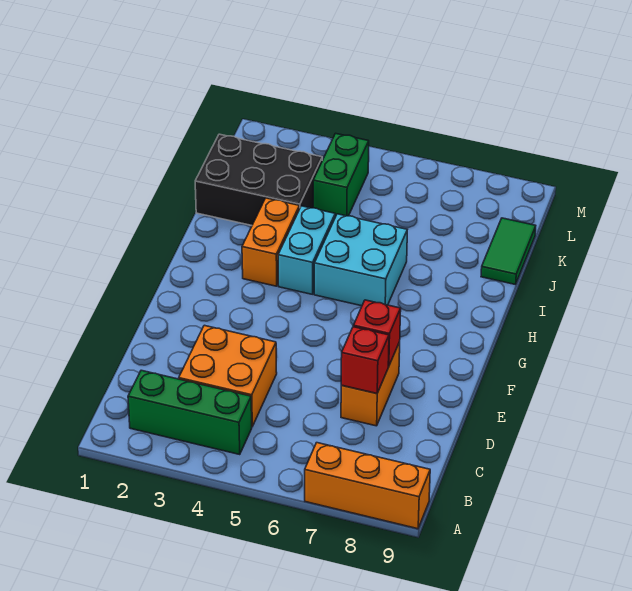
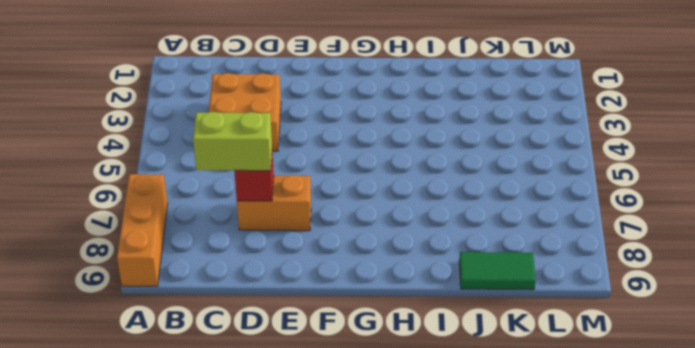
lime 1x2 brick [193,112,272,171] -> none
none -> green 1x3 brick [128,370,252,454]
none -> orange 1x2 brick [242,198,299,286]
none -> cyan 1x2 brick [278,206,335,294]

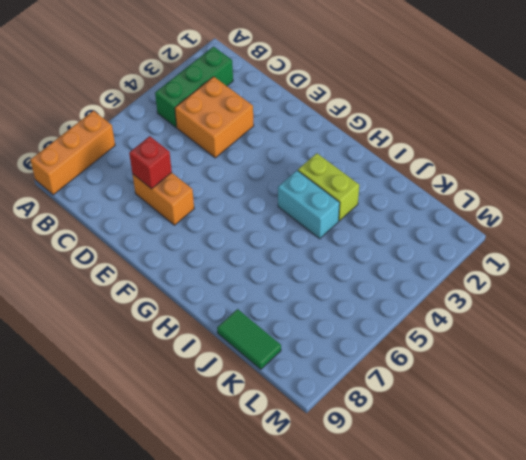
lime 1x2 brick [298,153,359,221] -> orange 1x2 brick [242,198,299,286]
none -> cyan 2x2 brick [314,214,407,306]
none -> black 2x3 brick [195,134,322,225]
none -> green 1x2 brick [313,133,369,217]

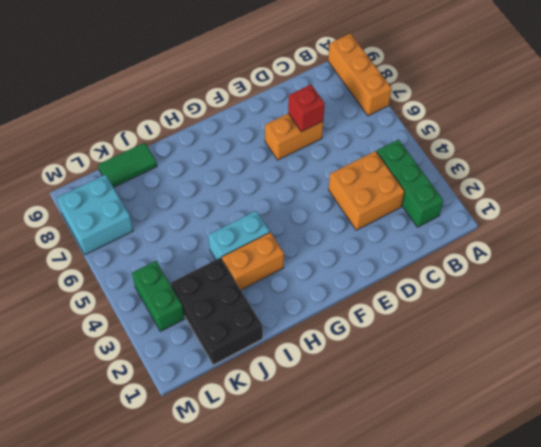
green 1x2 brick [132,261,185,331] -> green 1x2 brick turned to [313,133,369,217]
cyan 2x2 brick [57,175,133,255] -> cyan 2x2 brick moved to [314,214,407,306]
none -> red 1x1 brick [353,300,401,366]

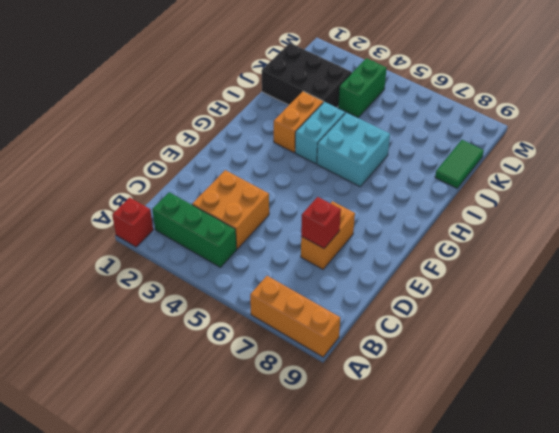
red 1x1 brick [112,197,153,247] -> red 1x1 brick moved to [353,300,401,366]

